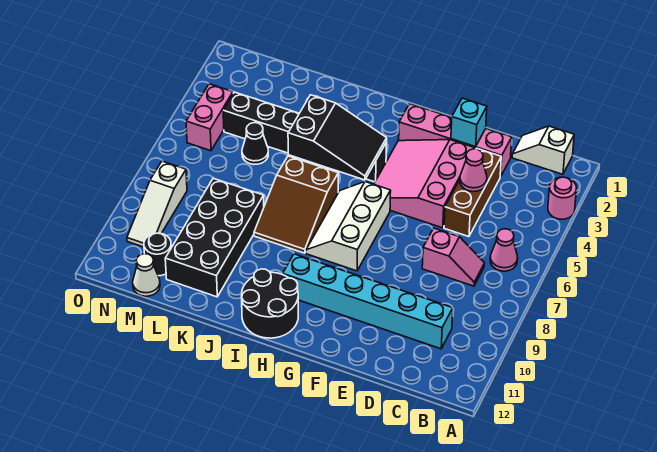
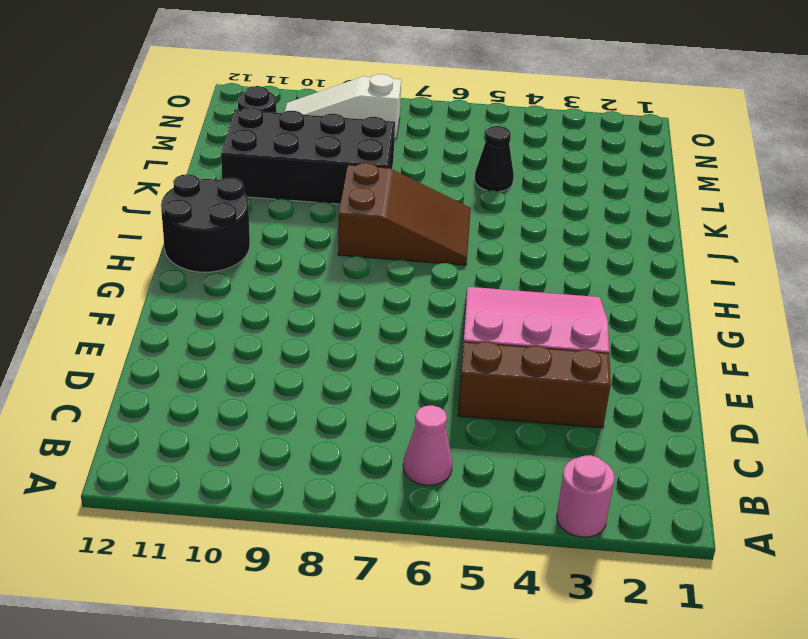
brown 2x3 slope [338,163,471,265] -> brown 2x3 slope turned to [254,156,338,253]
none -> white 1x2 slope [512,126,574,174]
none -> pink 1x2 slope [422,228,484,286]
none -> cyan 1x6 brick [283,254,453,349]

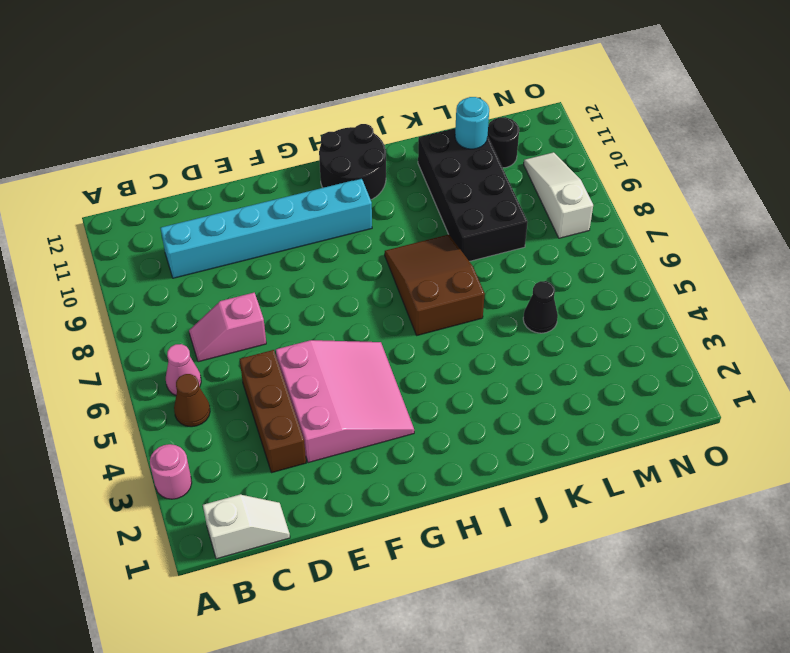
brown 1x1 cone [174,374,210,427] -> none
cyan 1x1 round brick [455,97,489,149] -> none
none -> pink 1x4 brick [399,104,512,177]
none -> white 2x3 slope [306,182,391,271]
none -> black 1x6 brick [223,92,386,182]

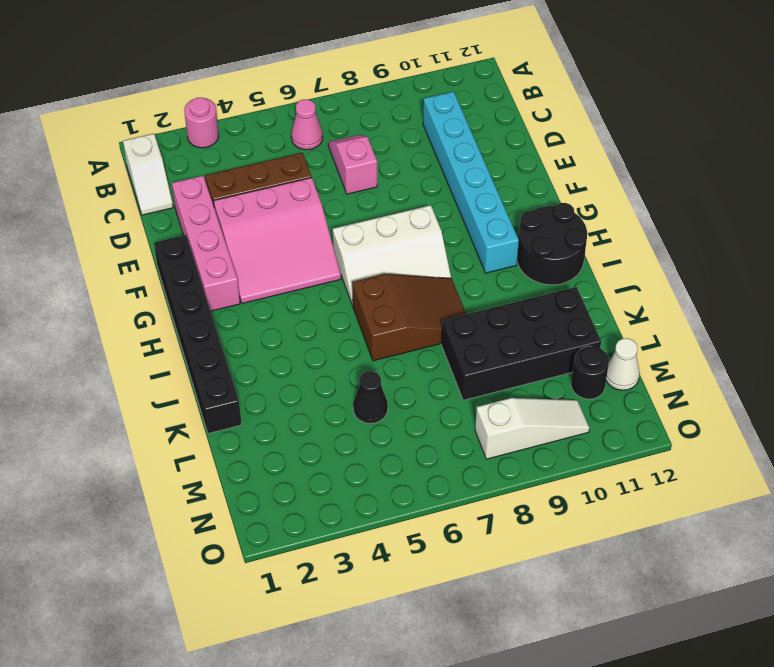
black 1x6 brick [154,235,241,433] -> black 1x6 brick moved to [223,92,386,182]
none -> pink 1x2 brick [186,84,233,151]
none -> pink 1x1 cone [460,149,487,192]
none -> cyan 1x1 brick [451,98,487,147]

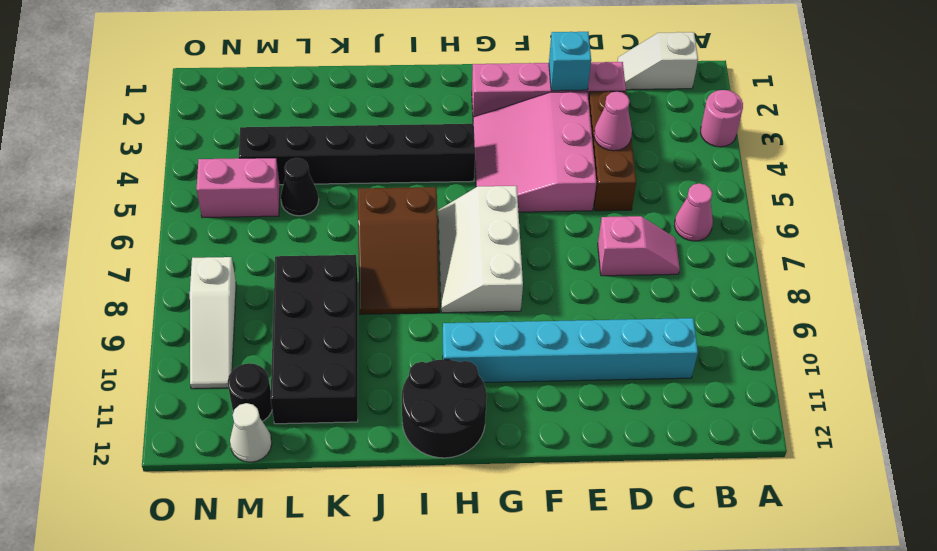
pink 1x2 brick [197,158,280,218] -> pink 1x2 brick turned to [186,84,233,151]
none -> black 2x3 slope [288,95,387,180]

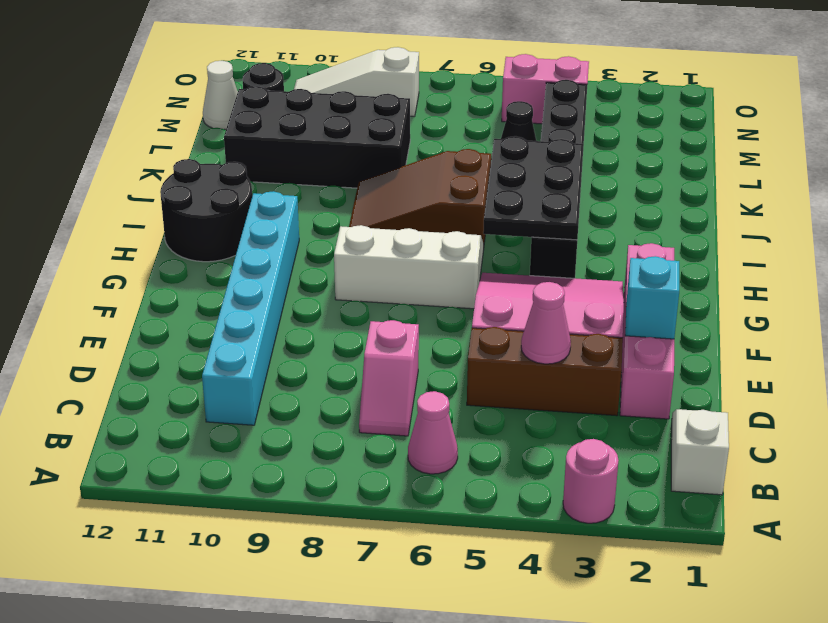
black 2x3 plate [483,136,584,240] -> black 2x3 slope [288,95,387,180]

